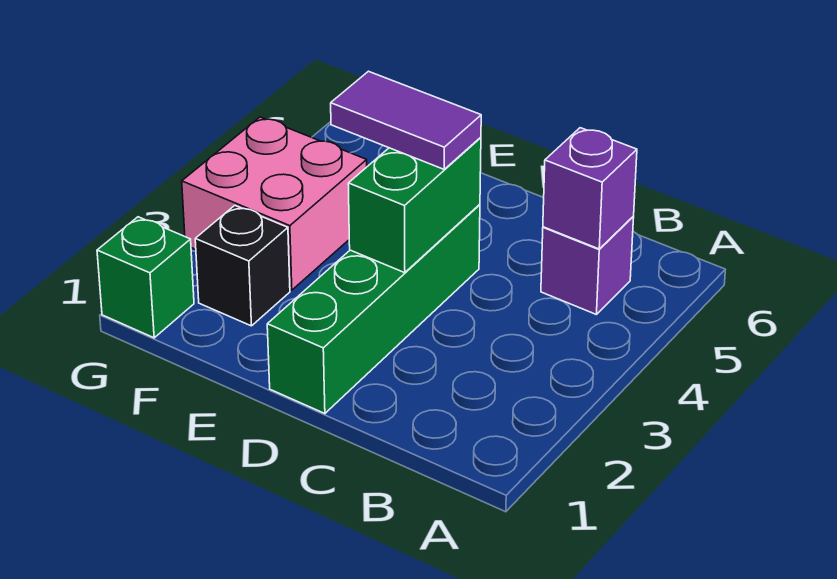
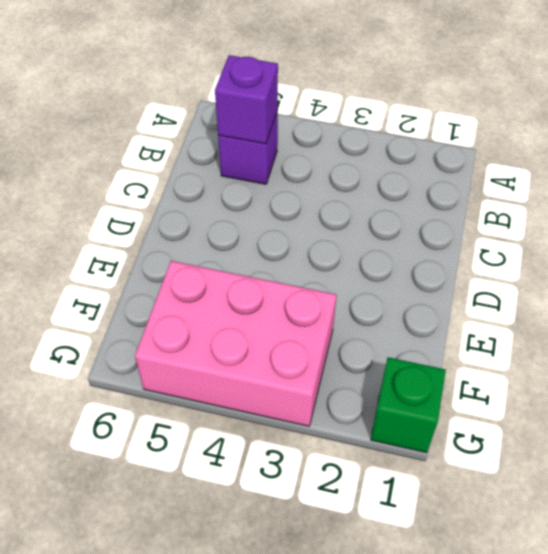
pink 2x3 brick [135,261,336,426] -> pink 2x2 brick [182,117,367,290]
none -> green 1x4 brick [267,204,480,414]
none -> black 1x1 brick [195,206,290,326]

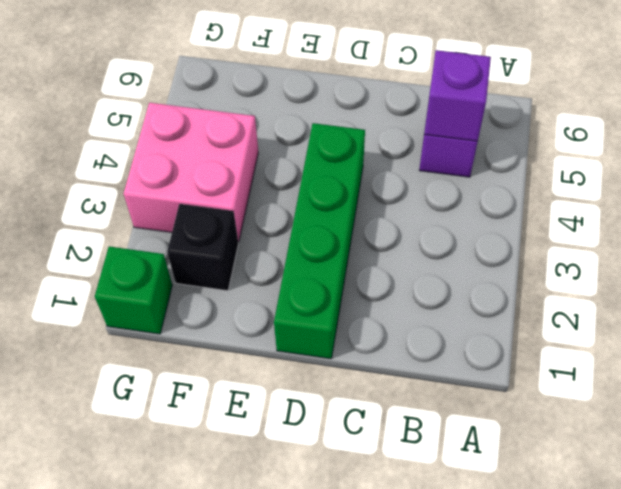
none -> green 1x2 brick [348,137,481,273]
none -> purple 1x2 tile [331,71,481,169]

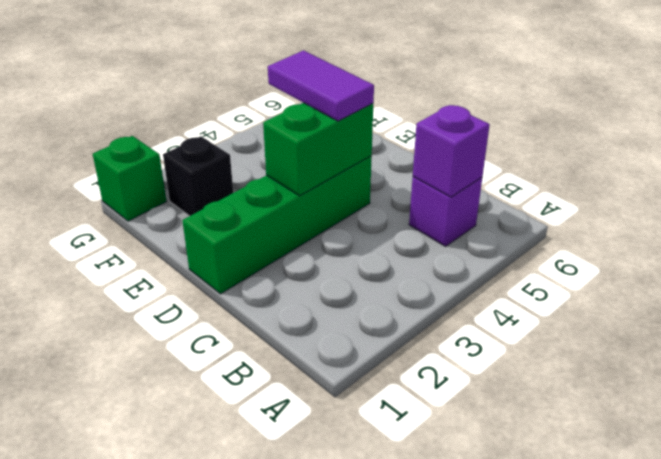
none -> pink 2x2 brick [182,117,367,290]

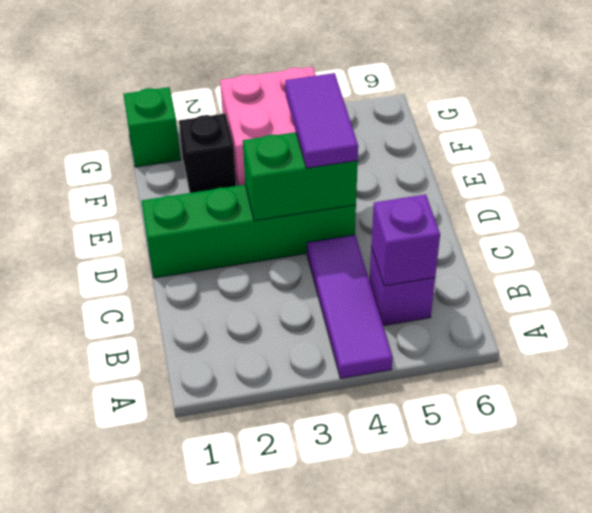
purple 1x3 tile [307,235,393,379] -> none

